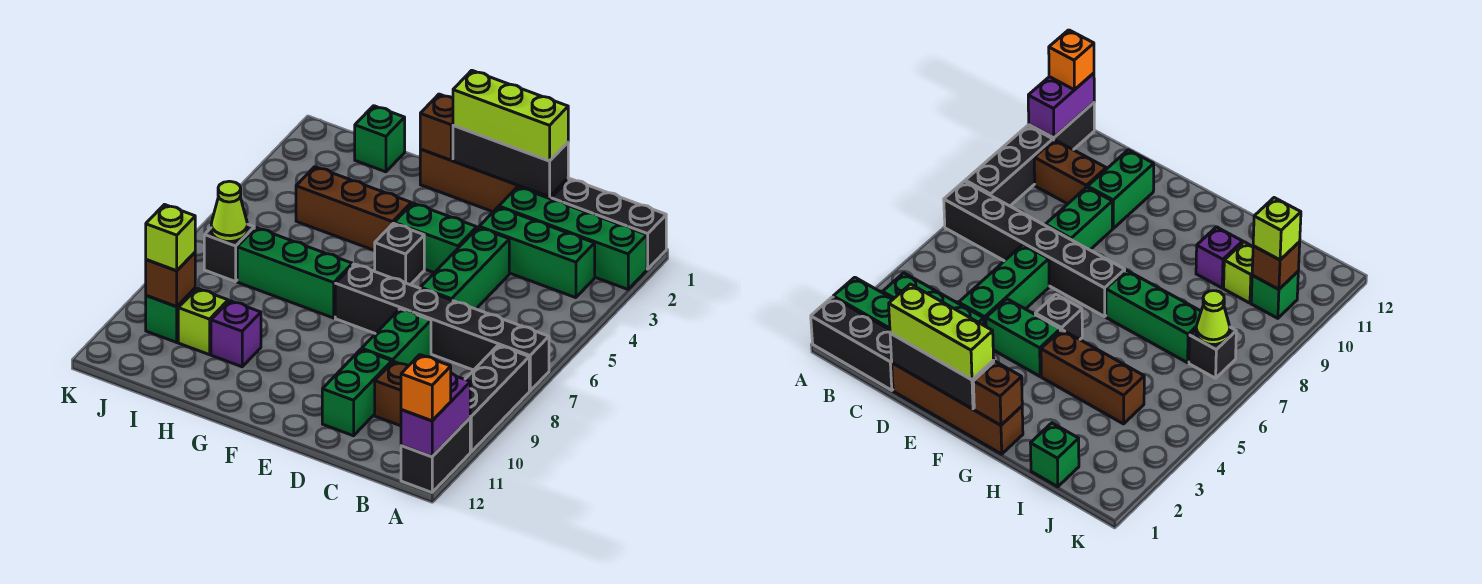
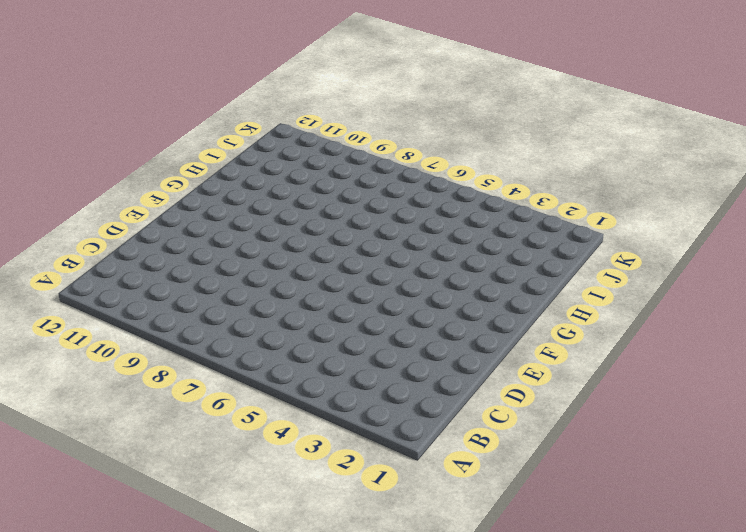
none -> black 1x3 brick [551,179,666,269]
none -> green 1x4 brick [499,187,647,289]
none -> black 1x6 brick [335,264,549,391]

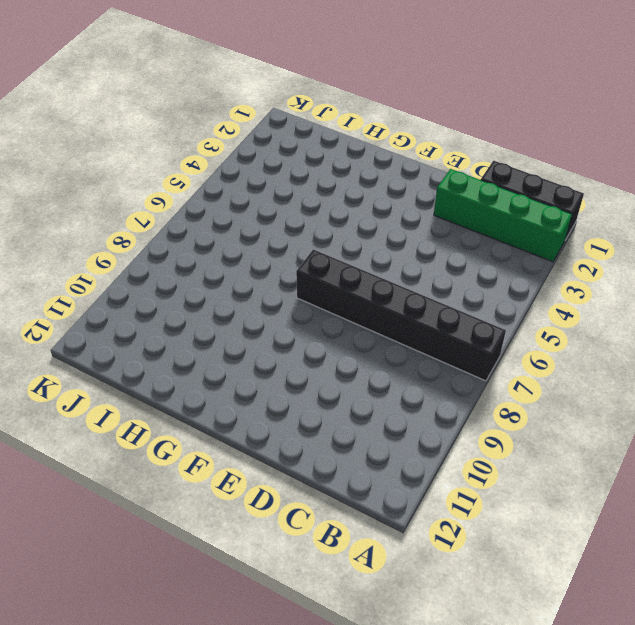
none -> black 1x3 brick [465,345,529,452]
none -> black 1x2 brick [401,418,470,492]
none -> green 1x3 brick [479,207,595,298]

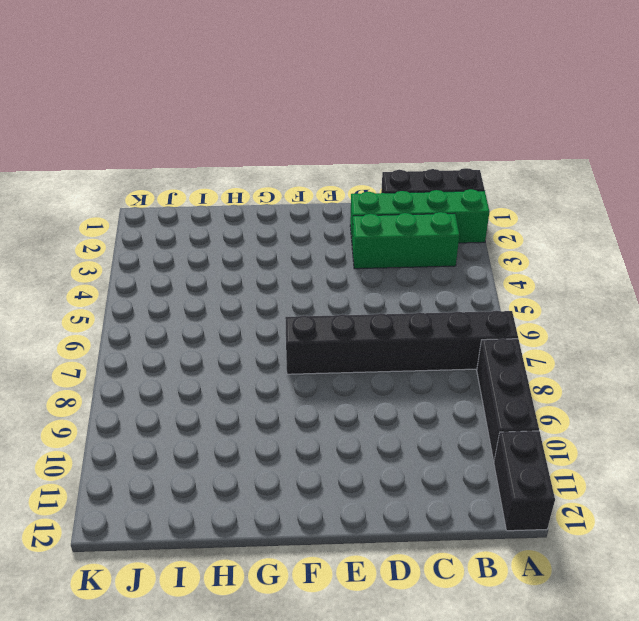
none -> brown 1x2 brick [375,361,408,426]
none -> brown 1x4 brick [420,149,568,212]
none -> green 1x3 brick [420,227,509,309]

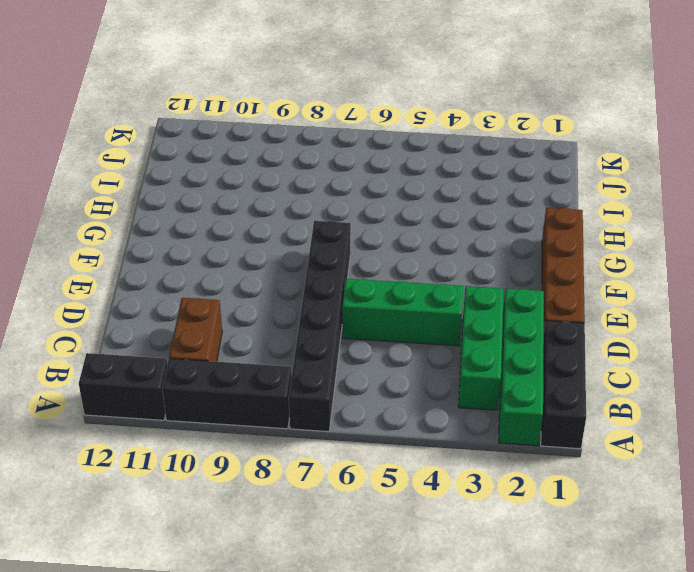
none -> green 1x2 brick [362,309,431,366]
none -> green 1x2 brick [322,349,392,436]
none -> green 1x2 brick [394,203,477,273]

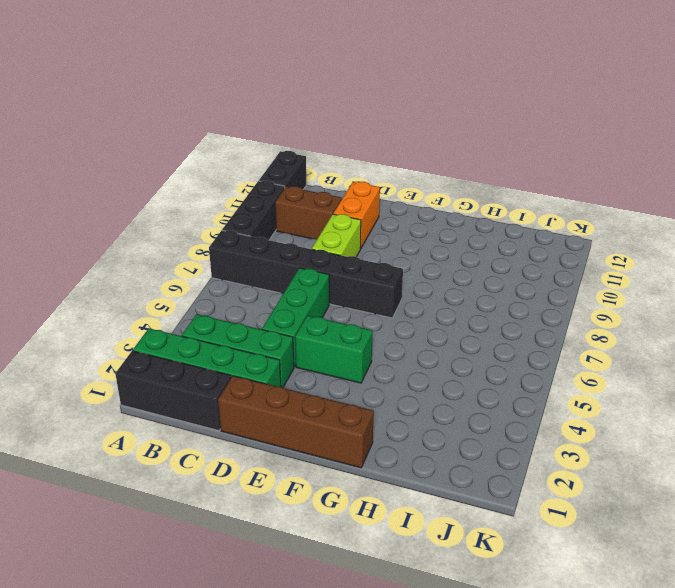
lime 1x2 brick [312,214,361,257] -> green 1x2 brick [362,309,431,366]
orange 1x2 brick [333,182,380,249] -> green 1x2 brick [322,349,392,436]
none -> black 1x1 brick [375,223,424,285]
none -> brown 1x3 brick [296,167,411,251]
none -> green 1x3 brick [237,228,352,318]

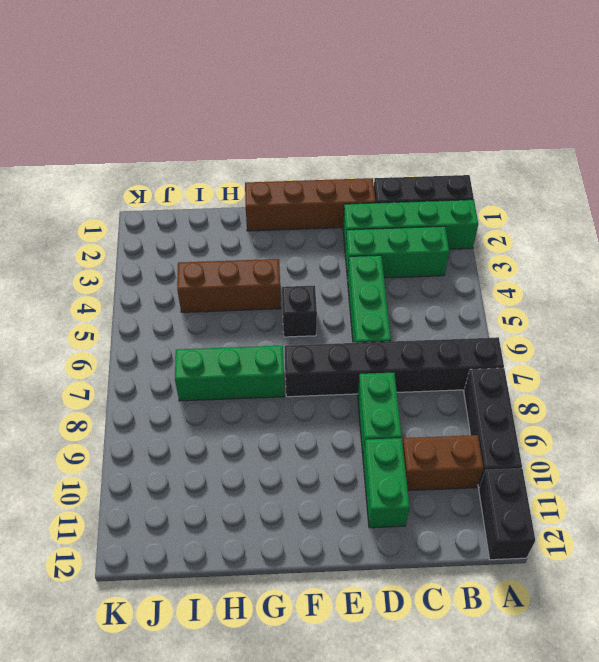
none -> green 1x2 brick [394,203,477,273]
none -> purple 1x1 brick [211,301,261,367]
none -> green 1x1 brick [355,106,405,172]

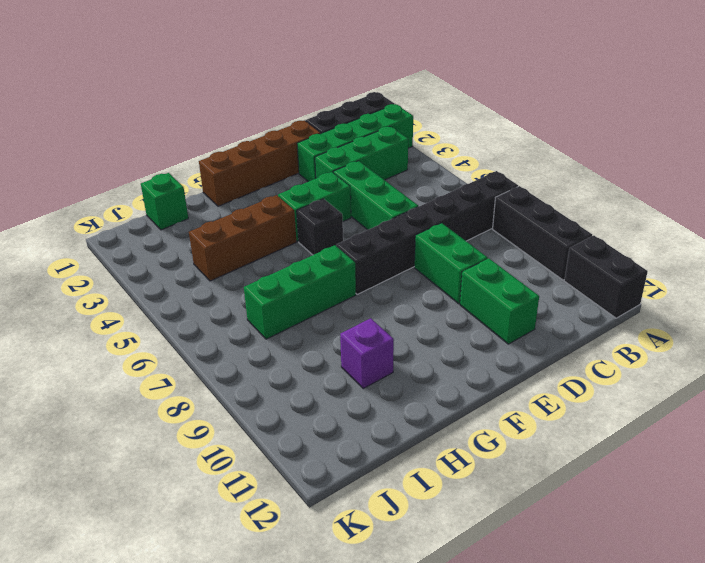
none -> brown 1x2 brick [375,361,408,426]
none -> lime 1x1 brick [178,289,228,355]
none -> black 1x1 brick [204,224,254,282]

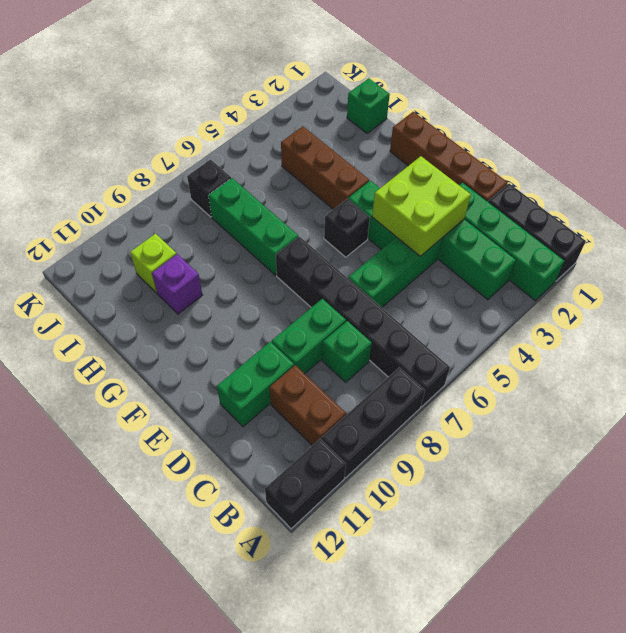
green 1x1 brick [322,321,372,382] -> green 1x1 brick moved to [146,288,195,342]
lime 2x2 brick [372,156,471,256] -> none
none -> purple 1x2 brick [401,373,470,457]
none -> black 1x3 brick [453,125,568,197]
none -> brown 1x1 brick [420,94,453,160]

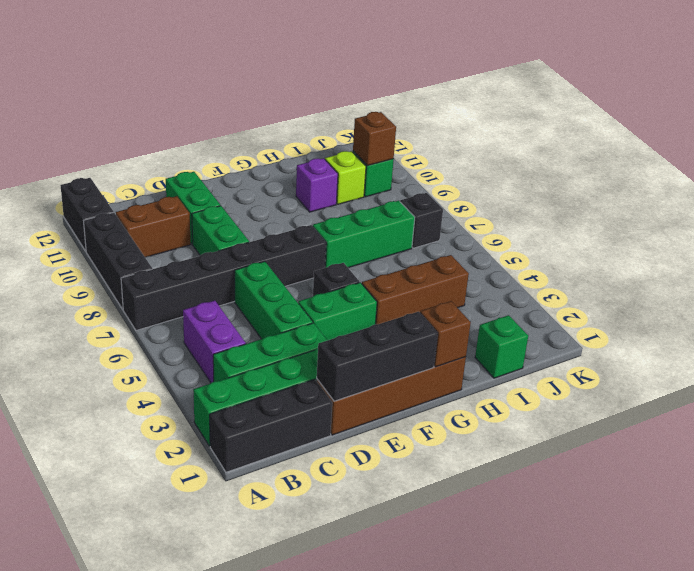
purple 1x2 brick [183,301,246,383] -> purple 1x2 brick moved to [401,373,470,457]
none -> lime 1x1 cone [211,181,247,242]
none -> orange 1x1 brick [401,355,451,421]
none -> lime 1x3 brick [453,70,568,161]

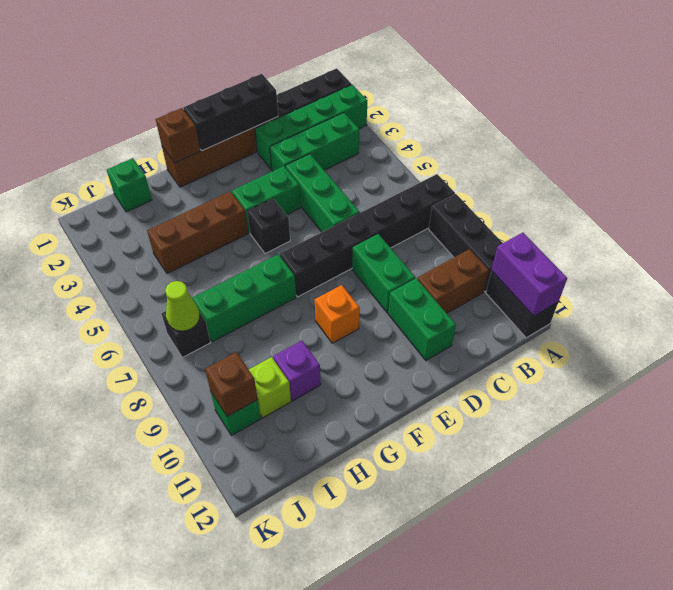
orange 1x1 brick [315,285,360,343] -> orange 1x1 brick moved to [401,355,451,421]
none -> lime 1x3 brick [453,70,568,161]
none -> lime 1x1 brick [146,205,195,271]

